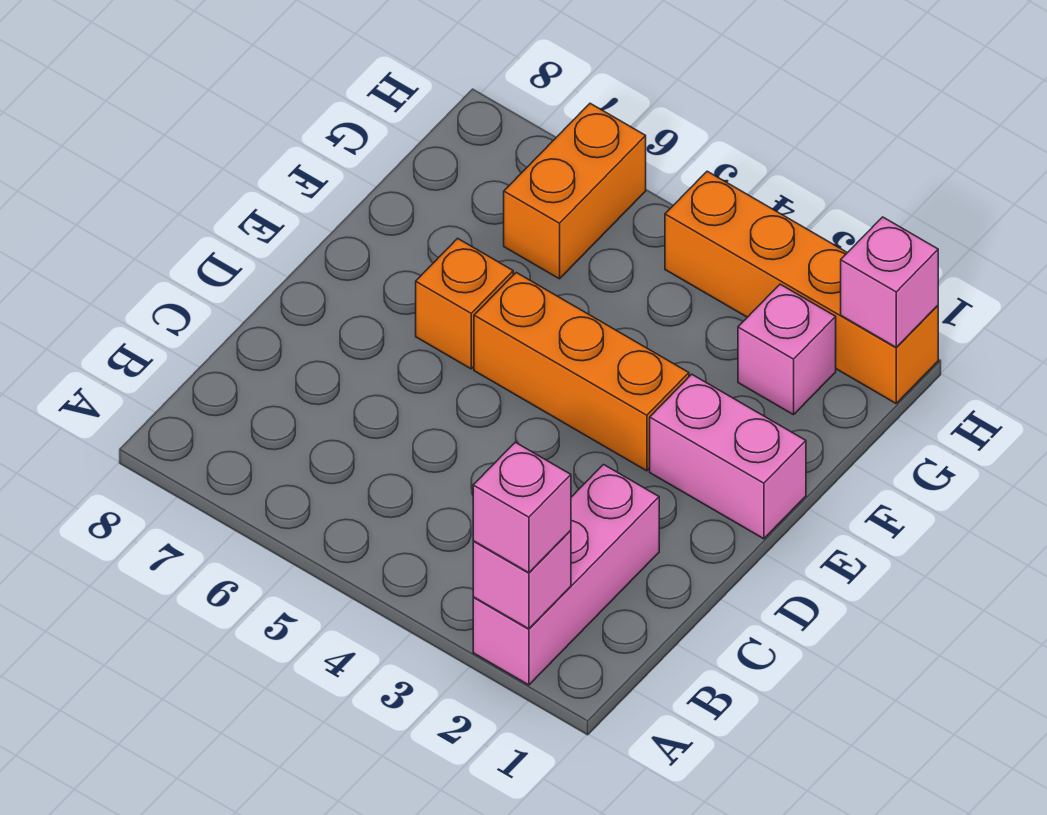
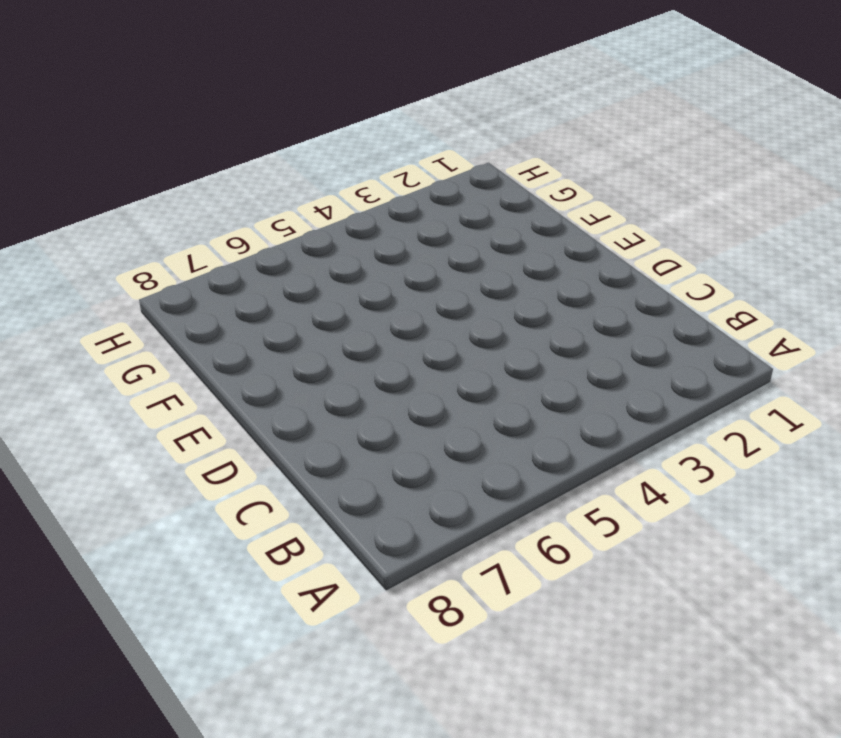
none -> pink 1x3 brick [473,465,659,685]
none -> pink 1x2 brick [650,374,806,539]

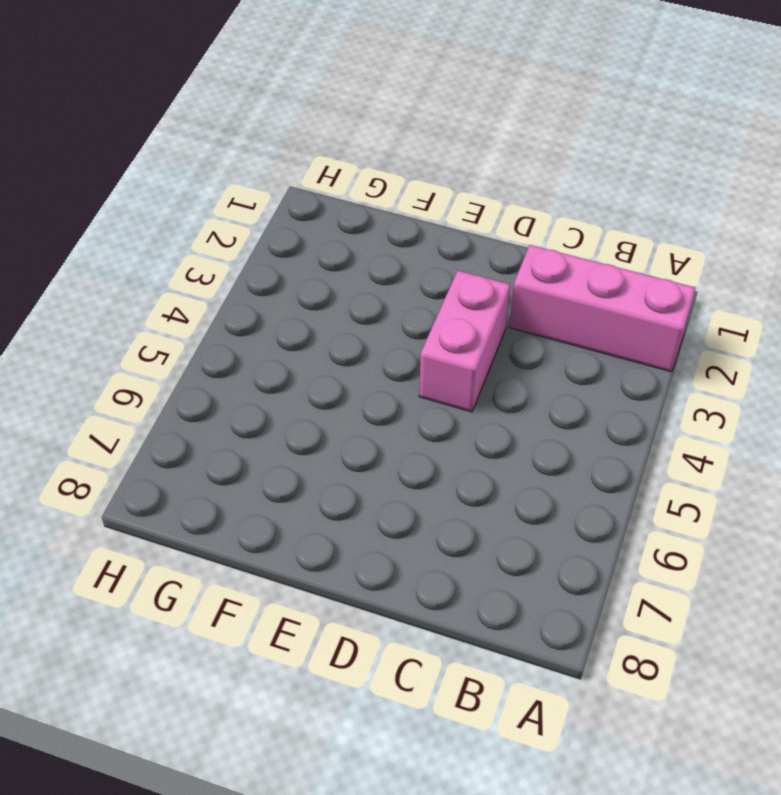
pink 1x2 brick [419,271,510,412] -> pink 1x2 brick moved to [650,374,806,539]
none -> orange 1x3 brick [474,273,689,471]
none -> orange 1x1 brick [416,238,513,369]

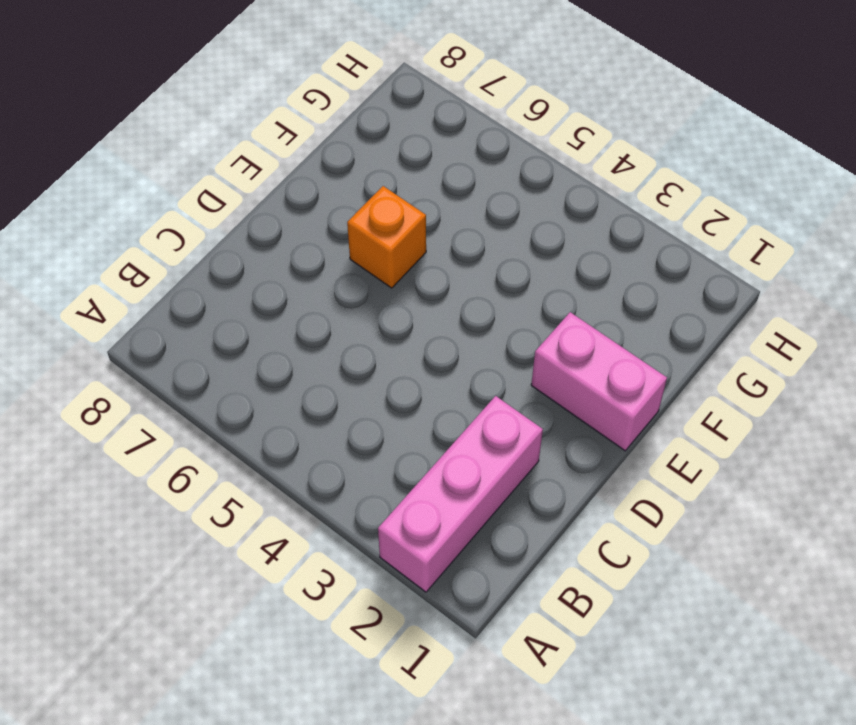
none -> orange 1x3 brick [474,273,689,471]
none -> pink 1x1 brick [738,284,836,415]

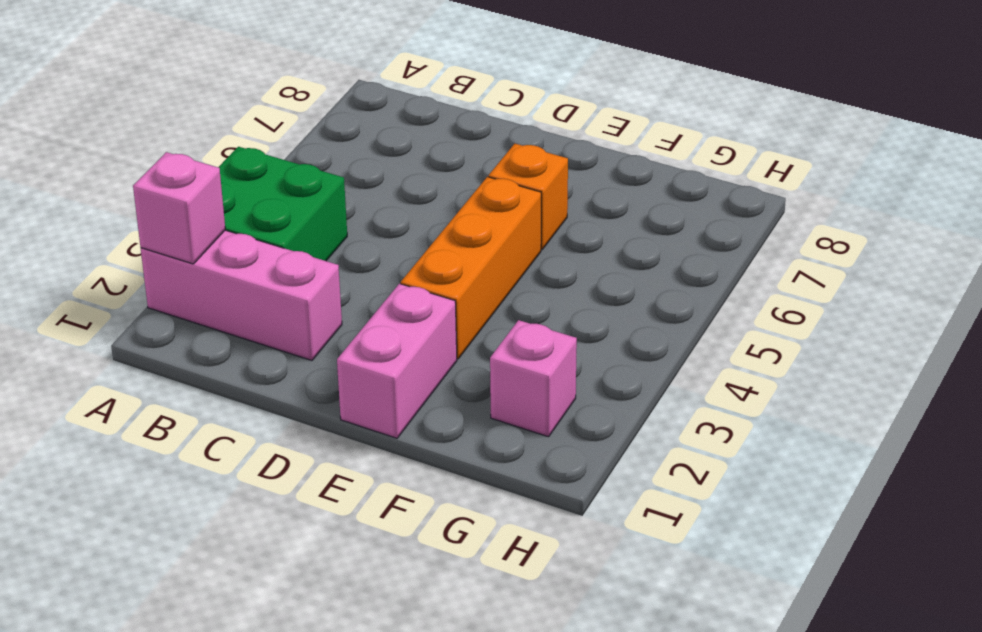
green 2x2 brick [218,147,347,261] -> none
none -> orange 1x2 brick [504,103,646,279]
none -> orange 1x4 brick [665,171,938,403]

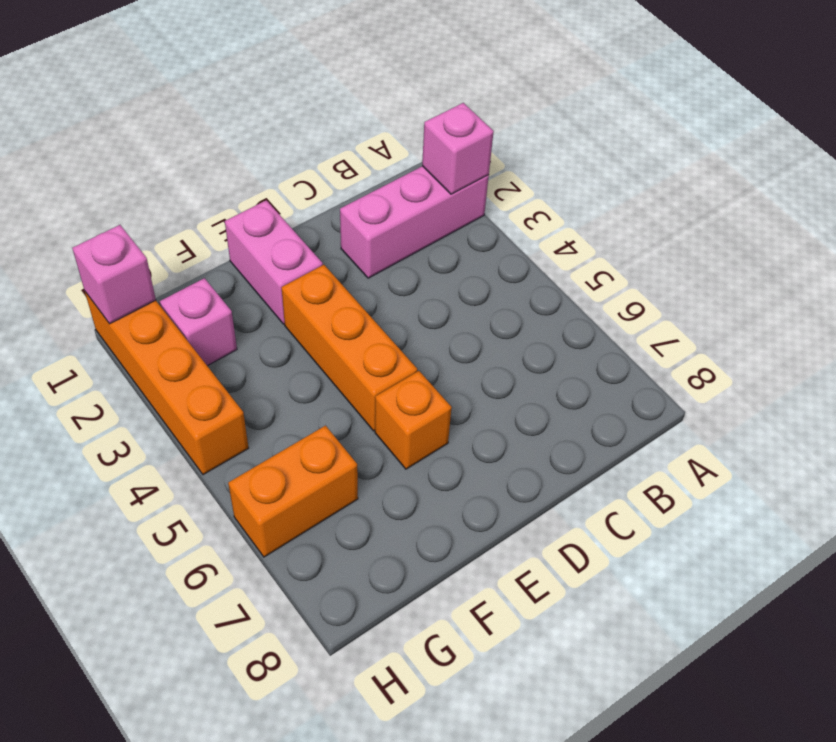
none -> pink 1x1 brick [473,442,571,573]

